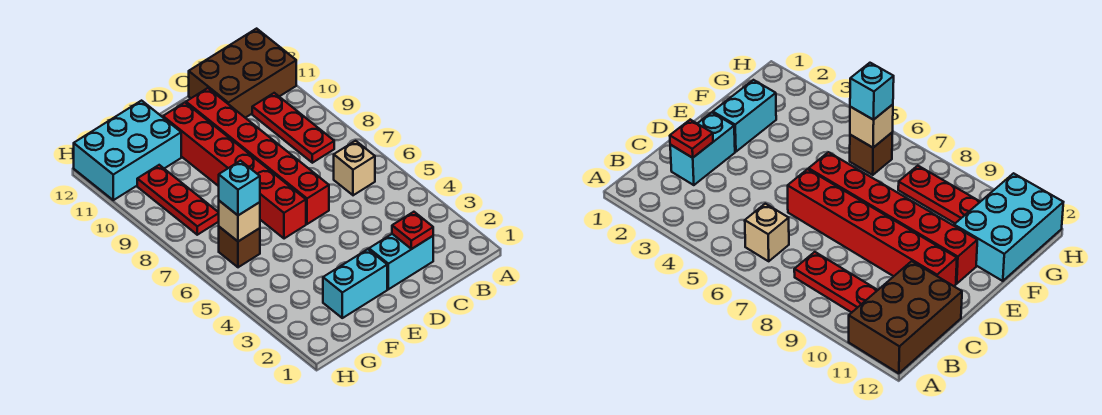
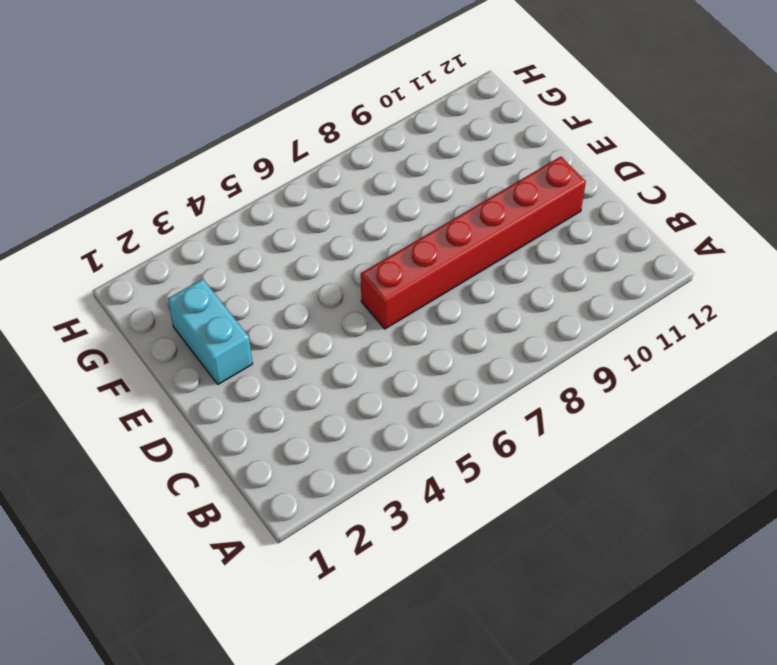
none -> brown 2x3 brick [189,29,296,118]
none -> tan 1x1 brick [334,141,375,195]
none -> red 1x3 plate [252,93,334,163]

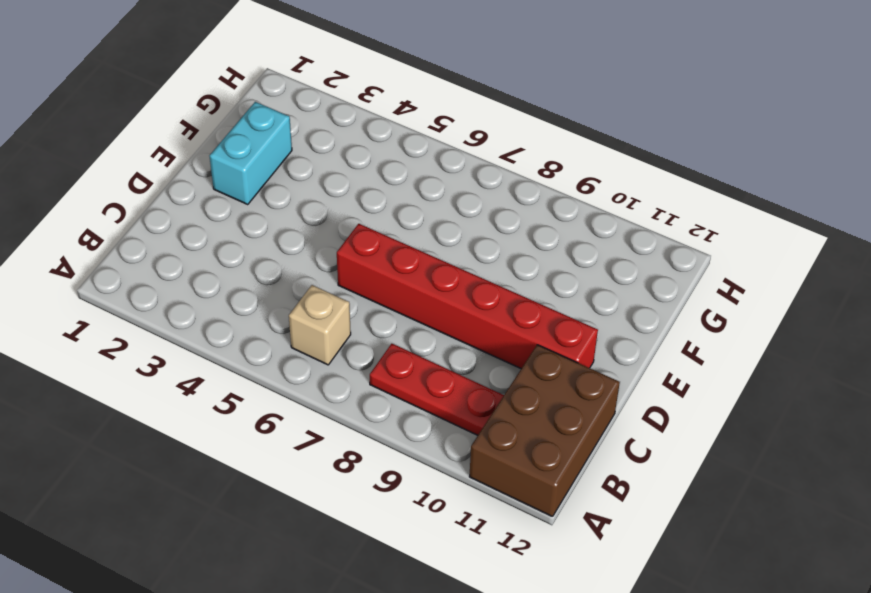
none -> cyan 1x2 brick [369,234,433,289]
none -> red 1x6 brick [163,103,306,239]
none -> cyan 2x3 brick [74,101,181,200]

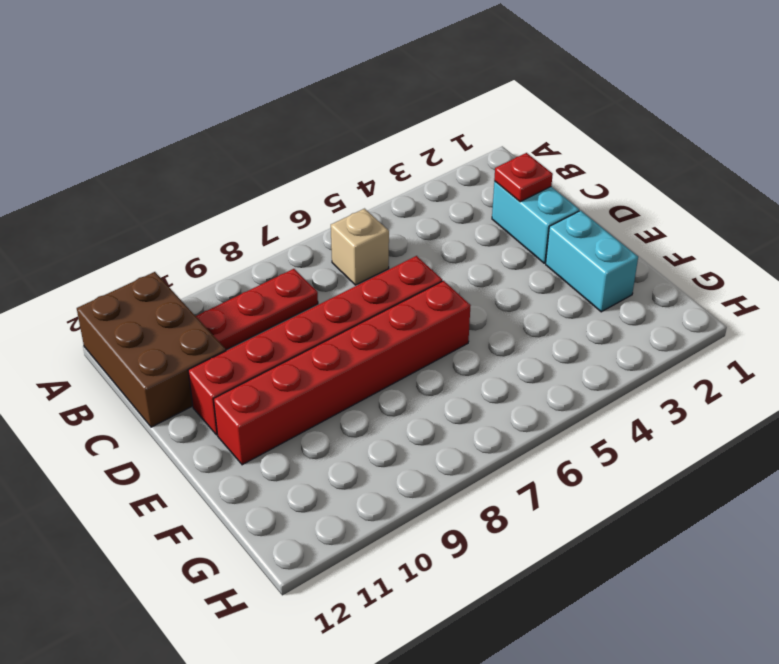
none -> cyan 2x3 brick [74,101,181,200]
none -> brown 1x1 brick [219,227,260,267]
none -> red 1x3 plate [137,165,219,235]

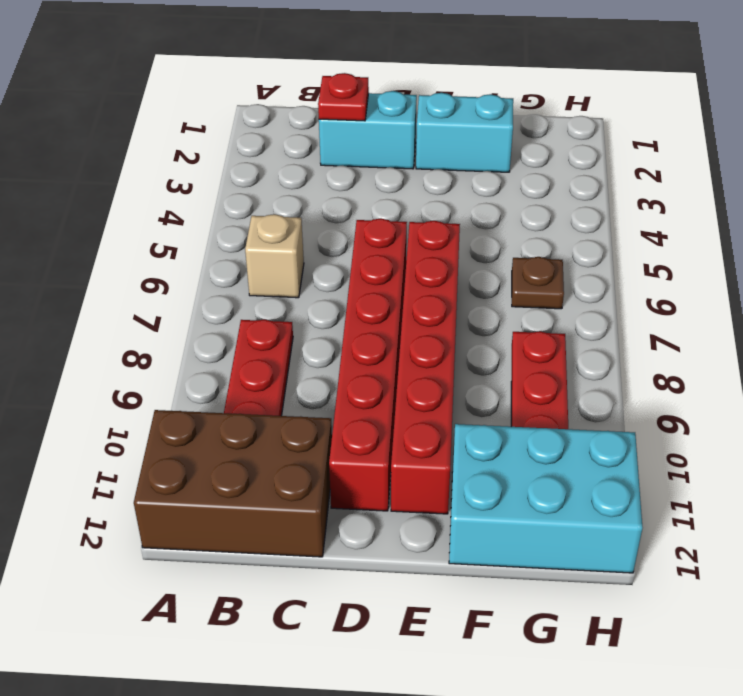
brown 1x1 plate [512,257,564,309] -> brown 1x1 brick [219,227,260,267]
none -> tan 1x1 brick [219,201,260,241]
none -> cyan 1x1 brick [219,161,260,215]

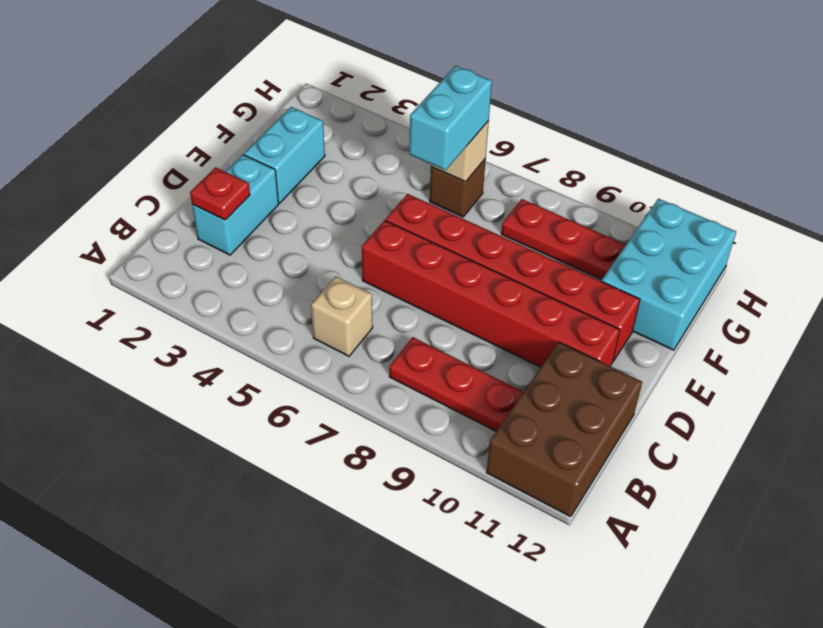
cyan 1x2 brick [409,66,492,170] -> cyan 1x1 brick [219,161,260,215]

